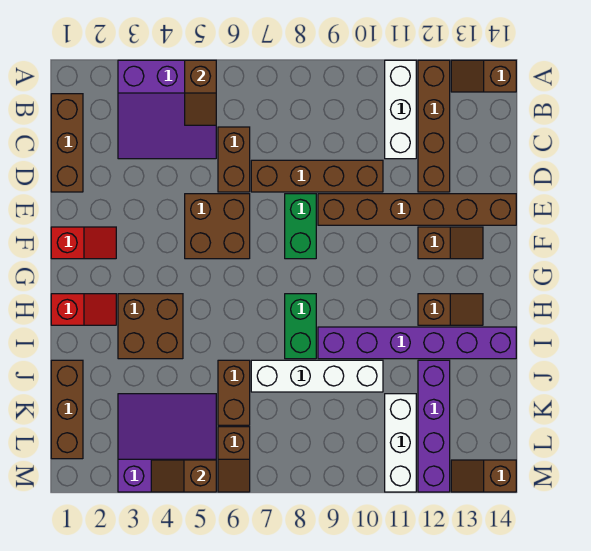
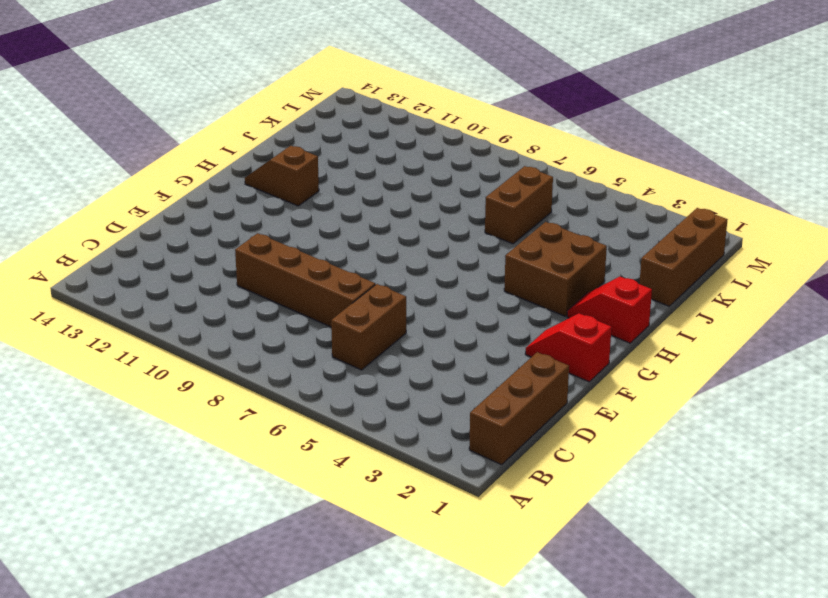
none -> purple 3x3 slope [118,60,216,159]
none -> white 1x3 brick [385,60,416,159]
none -> brown 1x4 brick [418,60,450,192]

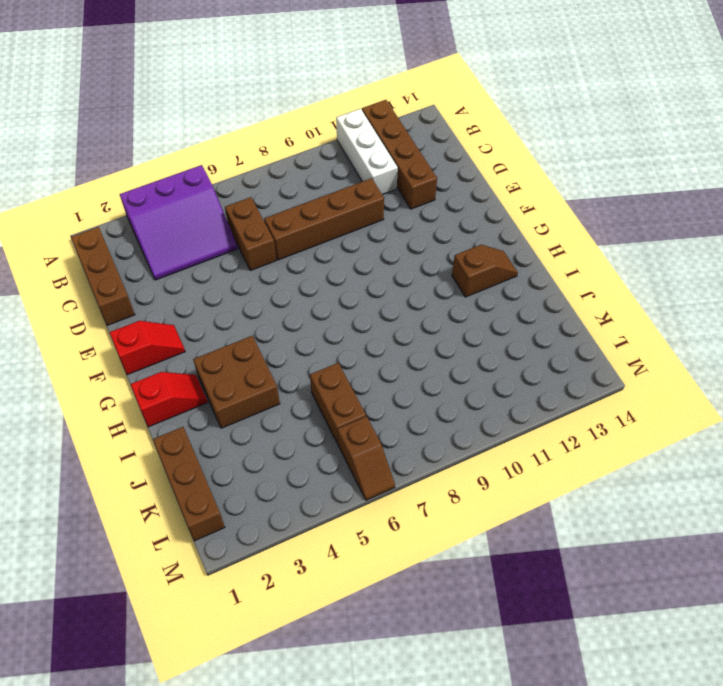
none -> brown 1x2 slope [451,60,516,92]
none -> brown 2x2 brick [185,194,250,259]
none -> green 1x2 brick [285,194,316,259]

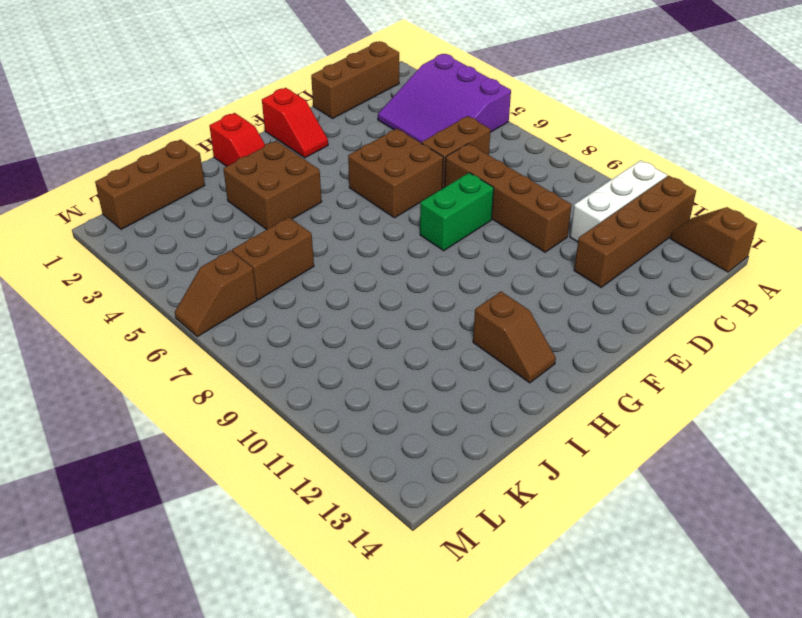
none -> brown 1x6 brick [318,194,516,225]
none -> brown 1x2 slope [418,227,483,259]
none -> green 1x2 brick [285,294,316,359]

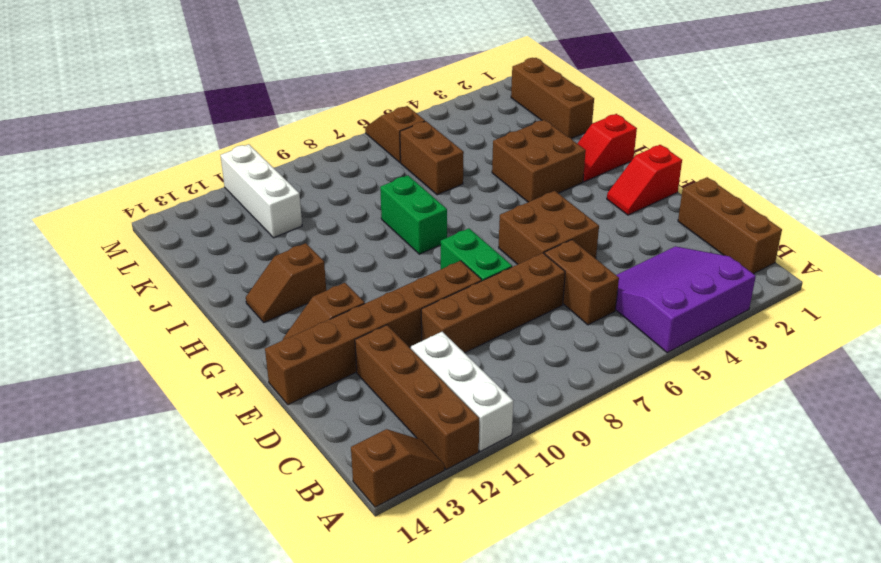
none -> purple 1x6 brick [318,327,516,359]
none -> white 1x4 brick [251,360,383,392]
none -> purple 1x4 brick [418,360,450,492]

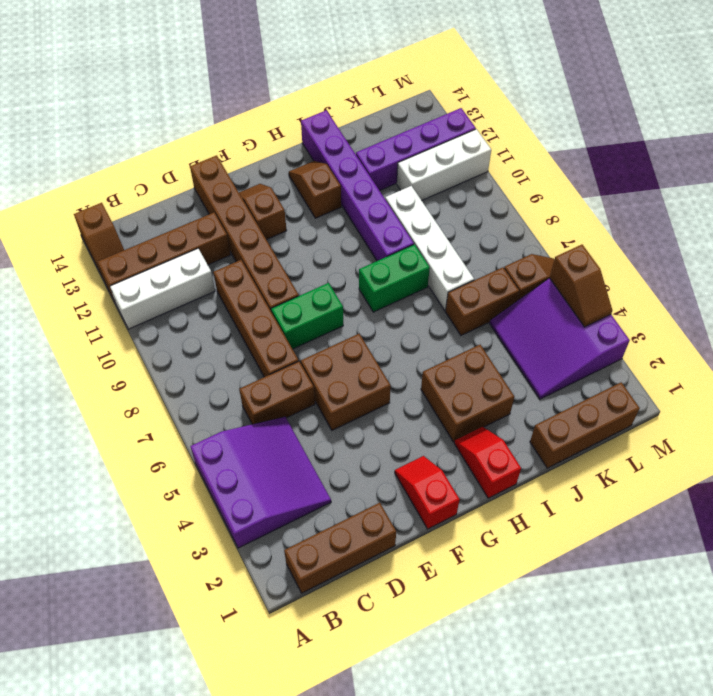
none -> brown 1x2 slope [451,460,516,492]
none -> brown 1x2 slope [185,60,216,125]

